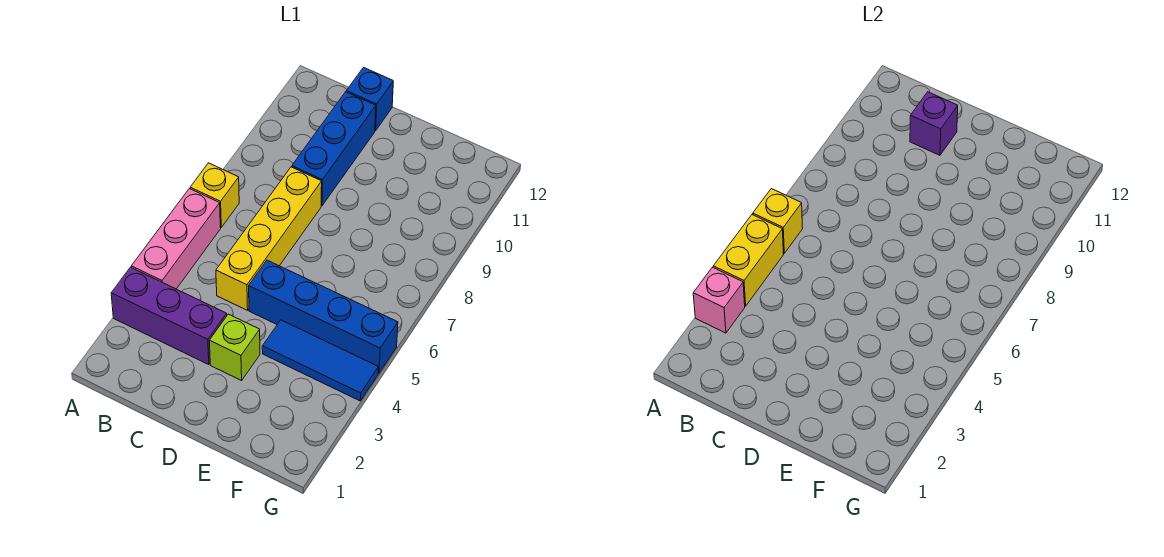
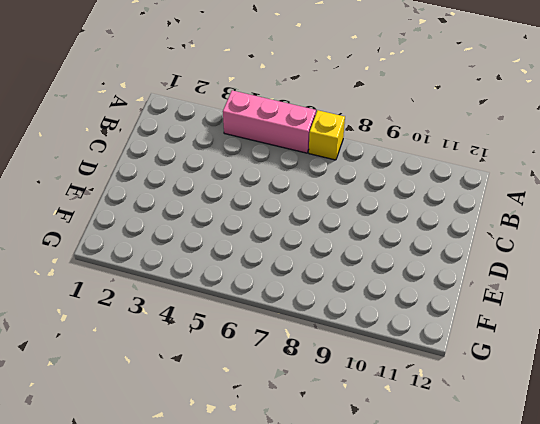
none -> purple 1x3 brick [111,267,227,365]
none -> yellow 1x4 brick [216,167,322,310]
none -> blue 1x3 brick [292,92,376,206]

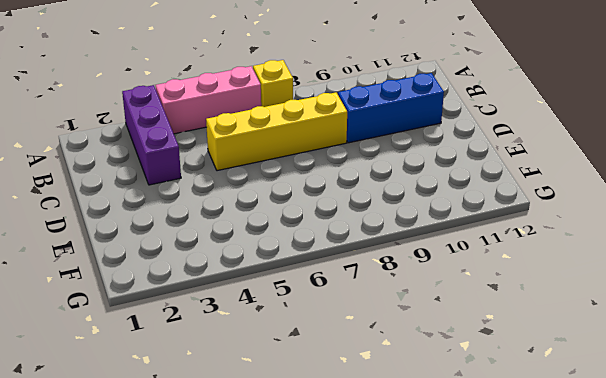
none -> blue 1x1 brick [346,68,393,131]
none -> lime 1x1 brick [209,314,260,381]
none -> blue 1x4 brick [249,260,398,373]

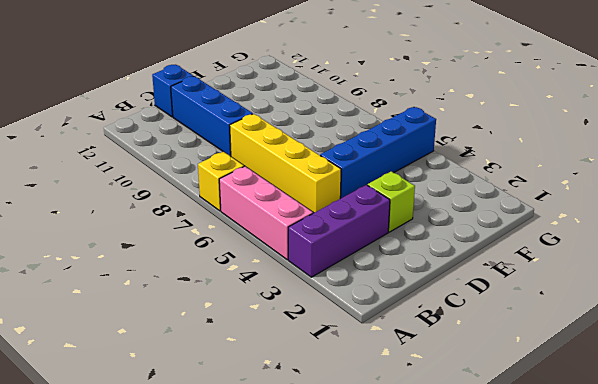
none -> blue 1x3 tile [262,320,378,401]
none -> pink 1x1 brick [693,267,745,333]
none -> yellow 1x2 brick [713,215,784,306]

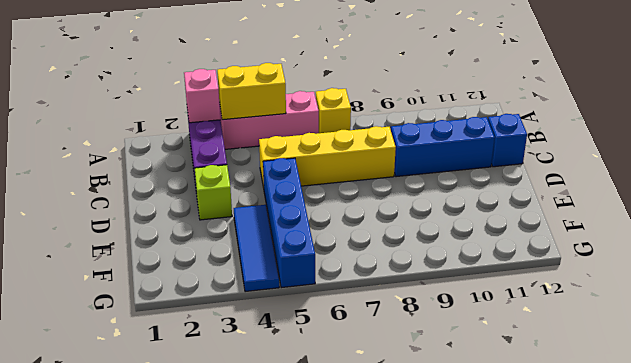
none -> yellow 1x1 brick [753,189,803,253]
none -> purple 1x1 brick [910,92,958,155]

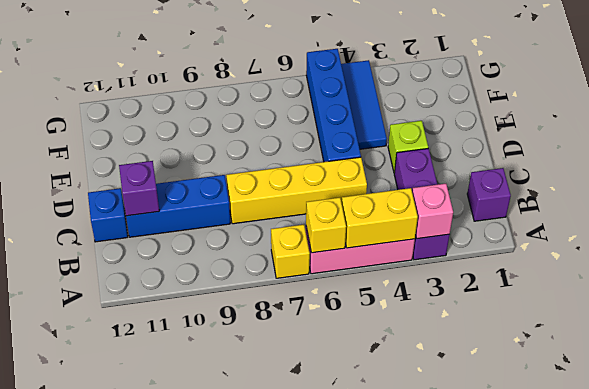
purple 1x1 brick [467,168,511,221] -> none

